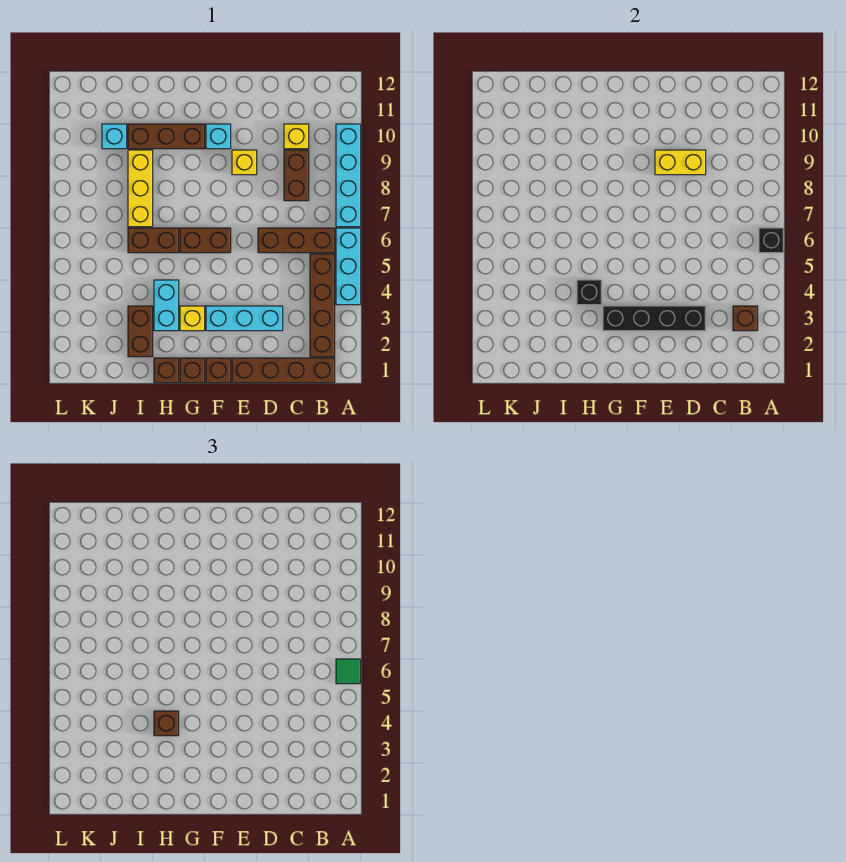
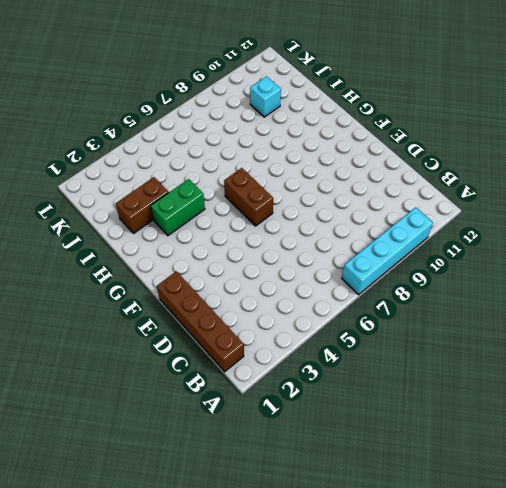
green 1x2 brick [151,179,205,236] -> cyan 1x2 brick [154,280,179,331]
none -> cyan 1x3 brick [336,228,361,305]
none -> brown 1x4 brick [310,254,335,357]
none -> brown 1x3 brick [258,228,335,253]

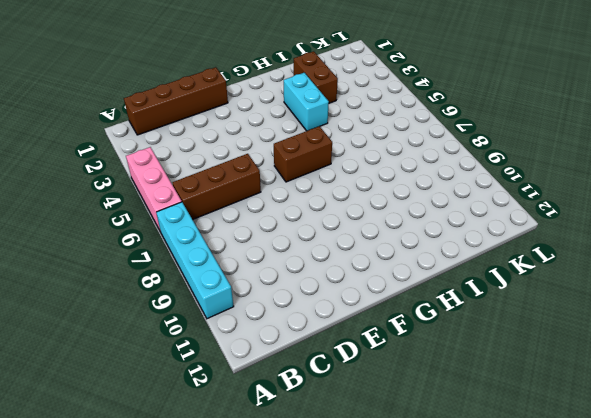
pink 1x3 brick [126,147,182,232] -> cyan 1x3 brick [336,228,361,305]
none -> brown 1x4 brick [310,254,335,357]
none -> brown 1x2 brick [284,150,309,201]
none -> yellow 1x1 brick [284,124,309,149]

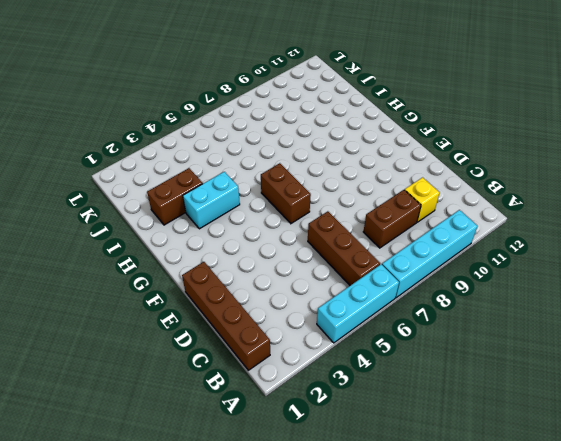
none -> brown 1x4 brick [310,254,335,357]
none -> cyan 1x3 brick [206,306,283,331]
none -> yellow 1x1 brick [232,150,257,175]

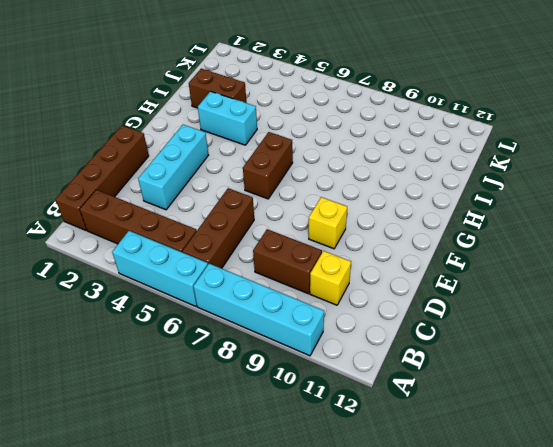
none -> brown 1x1 brick [206,358,231,383]
none -> cyan 1x1 brick [206,124,231,149]
none -> brown 1x1 brick [180,358,205,383]

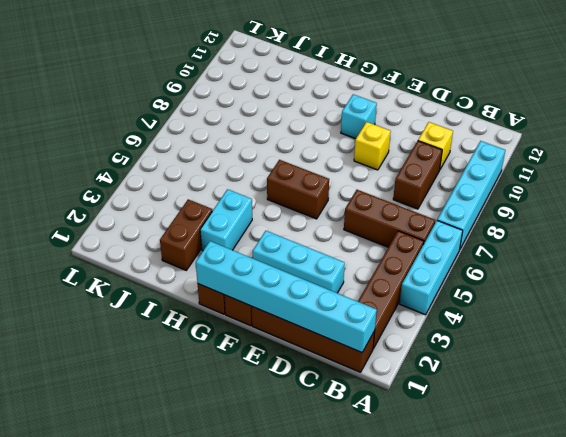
cyan 1x6 brick [196,241,377,353] -> none
none -> yellow 1x1 brick [180,306,205,331]
none -> brown 1x3 brick [128,124,205,149]
none -> brown 1x1 brick [154,358,179,383]

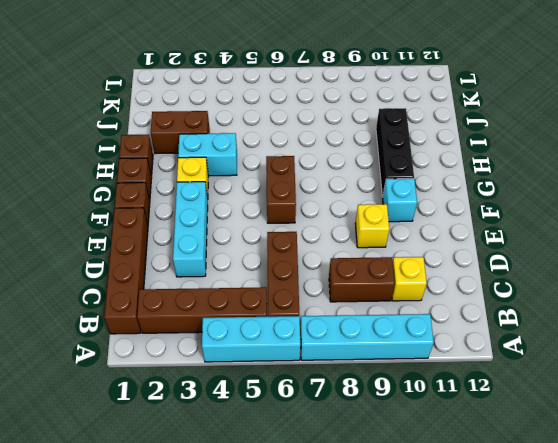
black 1x3 brick [376,108,414,197] -> brown 1x3 brick [128,124,205,149]
none -> brown 1x2 brick [128,228,179,253]
none -> yellow 1x3 brick [128,150,153,227]
none -> cyan 1x1 brick [102,124,127,149]

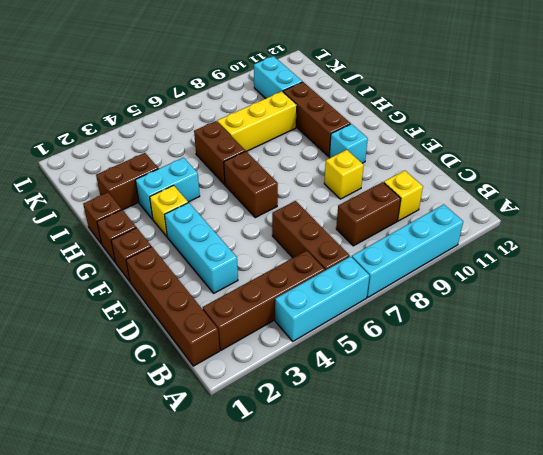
cyan 1x2 brick [254,56,302,99] -> cyan 1x1 brick [102,124,127,149]
none -> black 1x1 brick [759,228,784,253]
none -> brown 1x1 brick [733,306,758,331]
none -> black 1x4 brick [603,306,706,331]

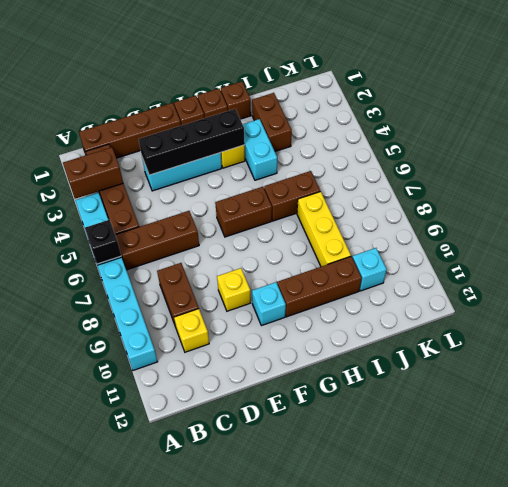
brown 1x2 brick [63,147,123,199] -> brown 1x1 brick [733,306,758,331]
none -> yellow 1x2 brick [655,150,706,175]
none -> black 1x1 brick [577,280,602,305]
none -> green 1x1 tile [336,659,361,684]

